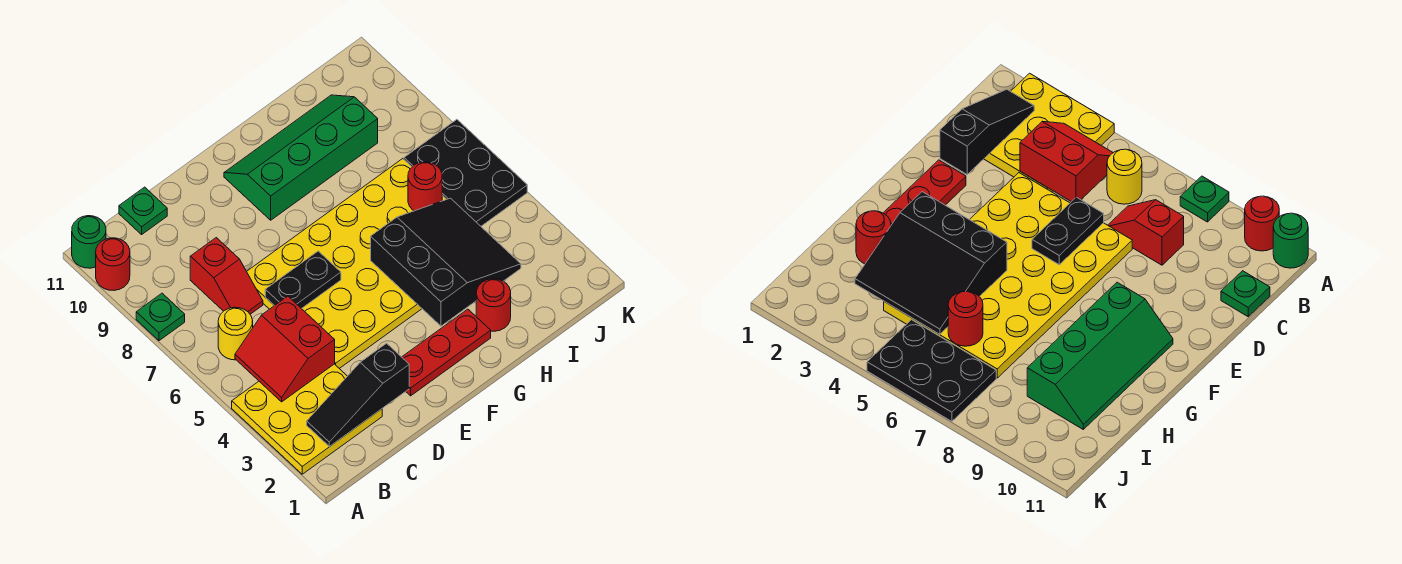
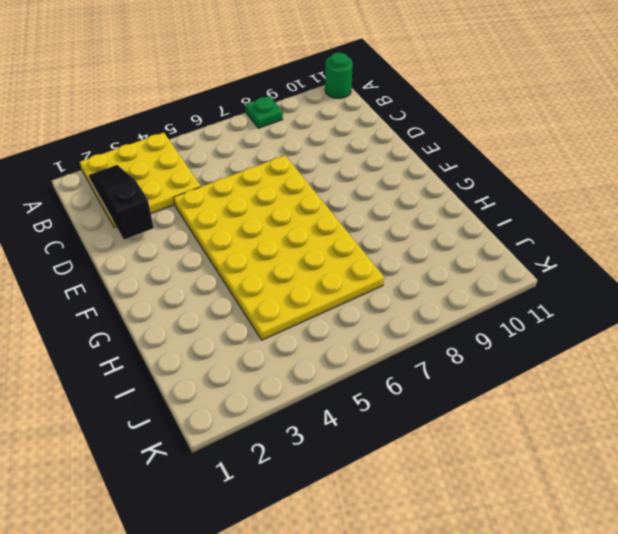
none -> red 1x1 round brick [96,238,130,291]
none -> yellow 1x1 round brick [218,307,253,360]
none -> red 1x2 slope [190,238,263,314]

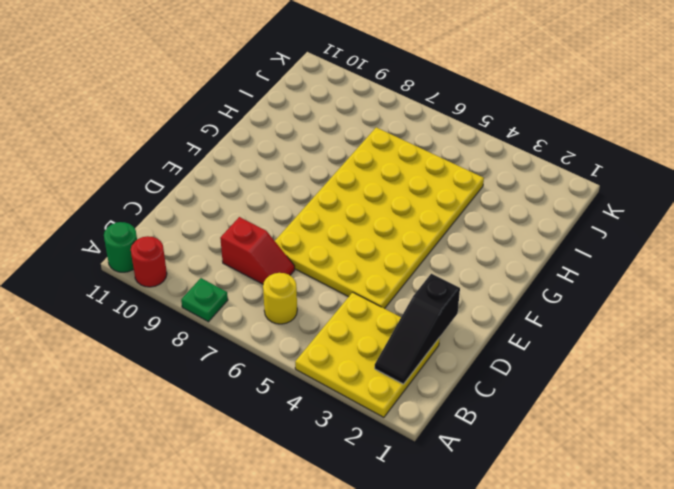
none -> green 1x1 plate [119,187,167,234]
none -> red 1x3 plate [402,309,491,396]
none -> green 2x4 slope [224,95,378,220]

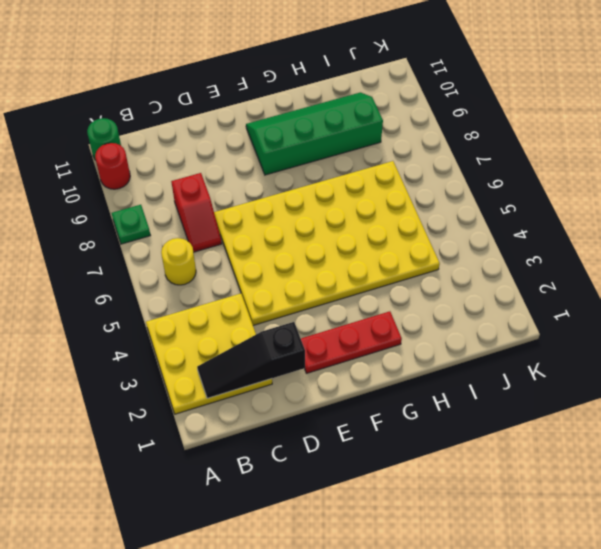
none -> green 1x1 plate [119,187,167,234]
none -> red 1x1 round brick [476,279,511,331]
none -> black 2x3 plate [404,120,527,226]

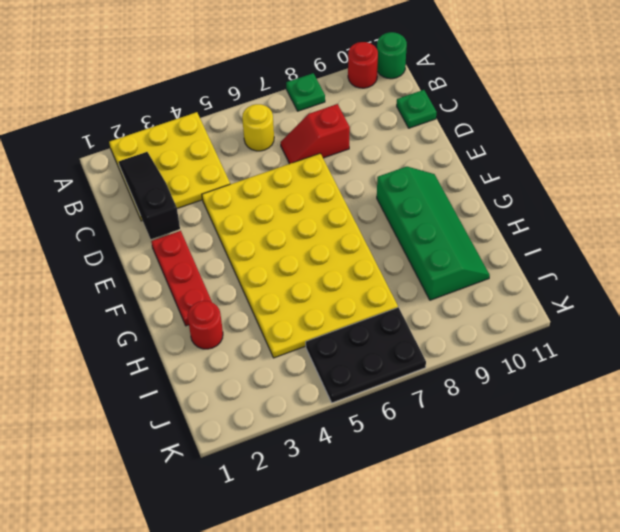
none -> red 2x2 slope [235,296,335,402]
none -> black 1x2 plate [265,251,341,309]
none -> black 3x3 slope [371,198,521,326]

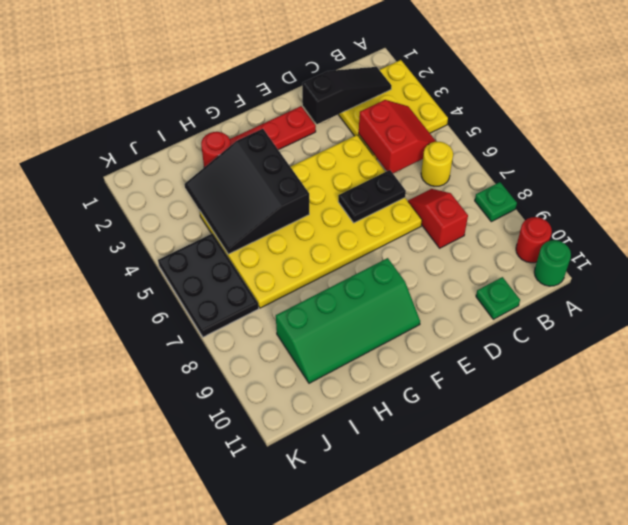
none -> red 1x1 round brick [408,162,442,211]

